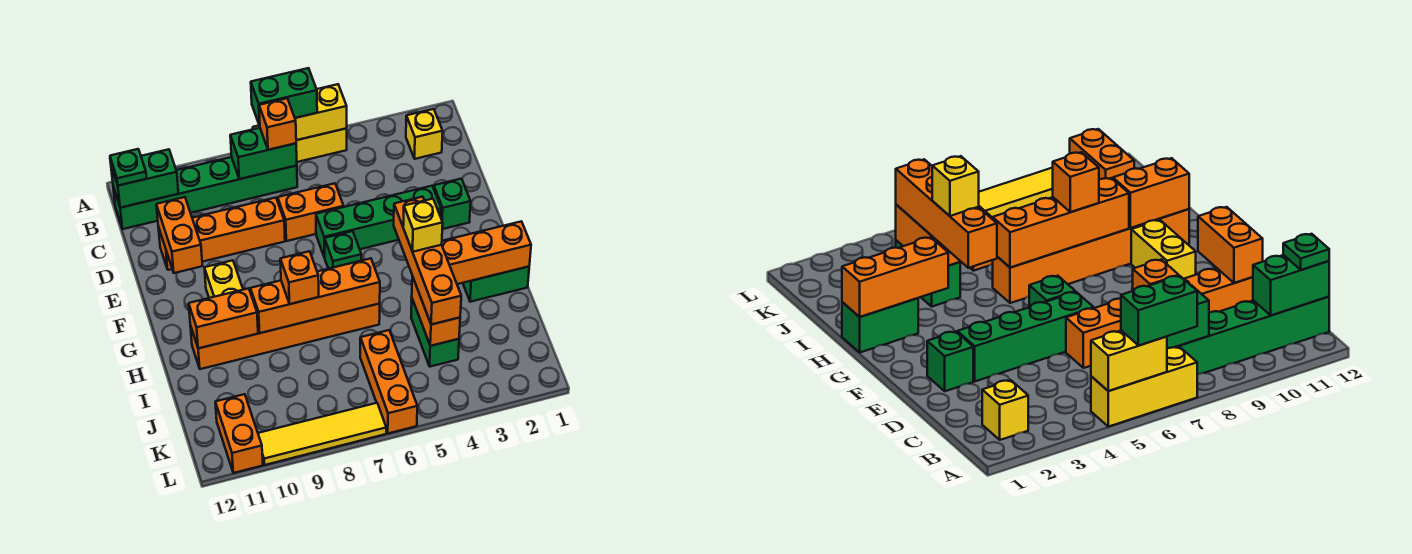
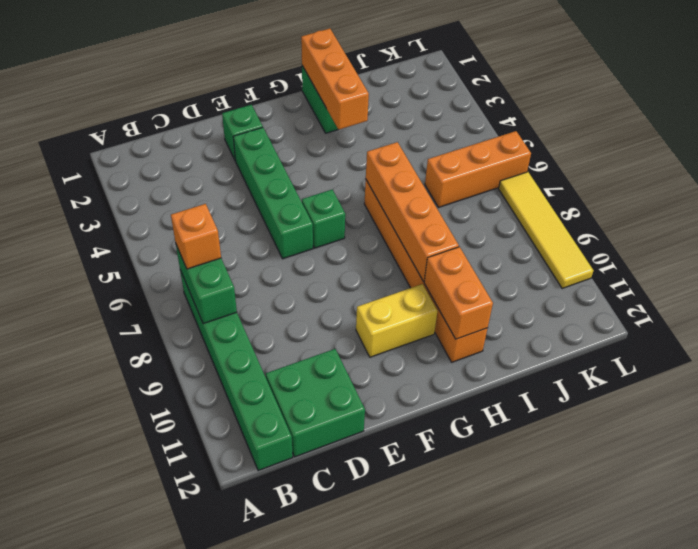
green 2x2 brick [266,349,365,457] -> orange 1x4 brick [158,198,285,270]
none -> yellow 1x3 brick [253,126,347,162]
none -> yellow 1x1 brick [406,109,443,159]
none -> orange 1x2 brick [278,183,344,241]

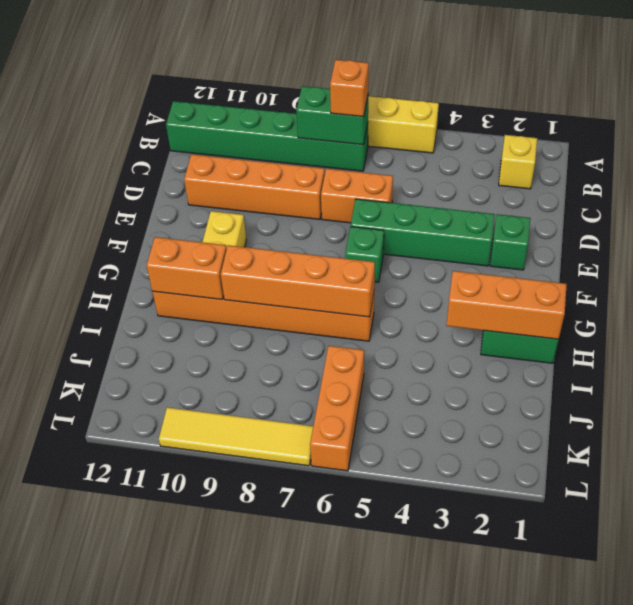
none -> green 1x2 brick [411,299,459,367]
none -> orange 1x2 brick [215,394,263,473]
none -> yellow 1x2 brick [295,84,347,140]

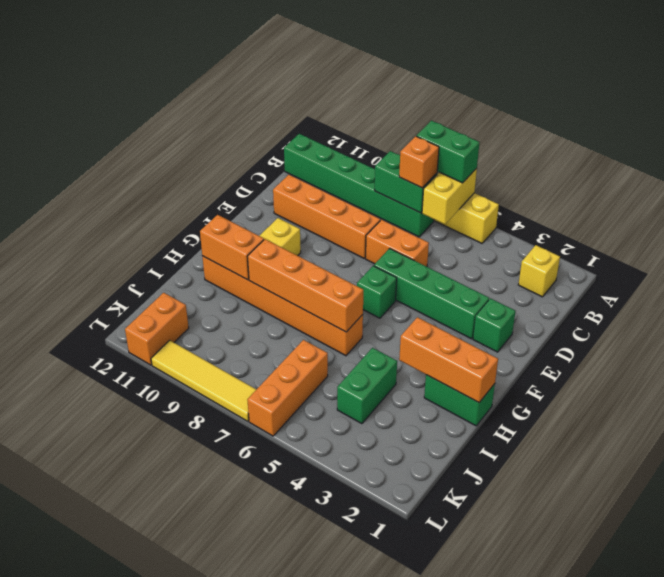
yellow 1x2 brick [422,168,477,224] -> yellow 1x2 brick turned to [295,84,347,140]
none -> green 1x2 brick [111,149,178,208]
none -> orange 1x2 brick [156,197,203,273]
none -> orange 1x2 brick [412,276,460,346]

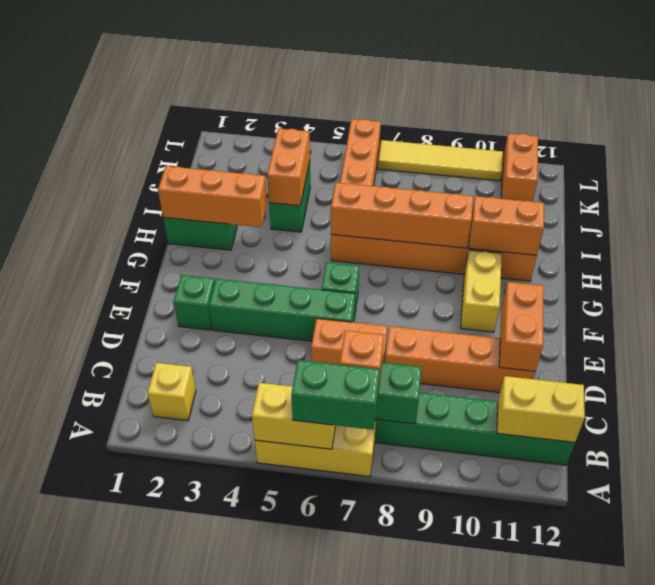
yellow 1x2 brick [497,376,585,442] -> green 1x2 brick [111,149,178,208]
none -> green 1x1 plate [110,149,147,186]
none -> orange 1x4 brick [394,197,461,325]
none -> orange 1x1 brick [280,251,319,304]

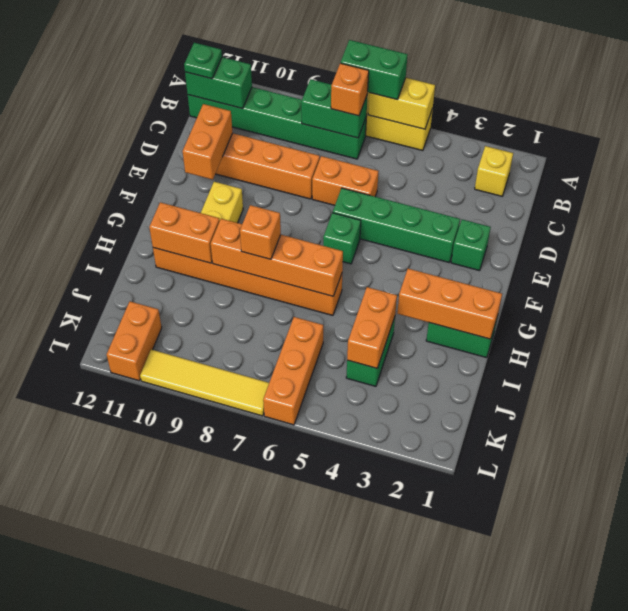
none -> orange 1x4 brick [394,197,461,325]
none -> yellow 1x1 brick [403,199,443,252]

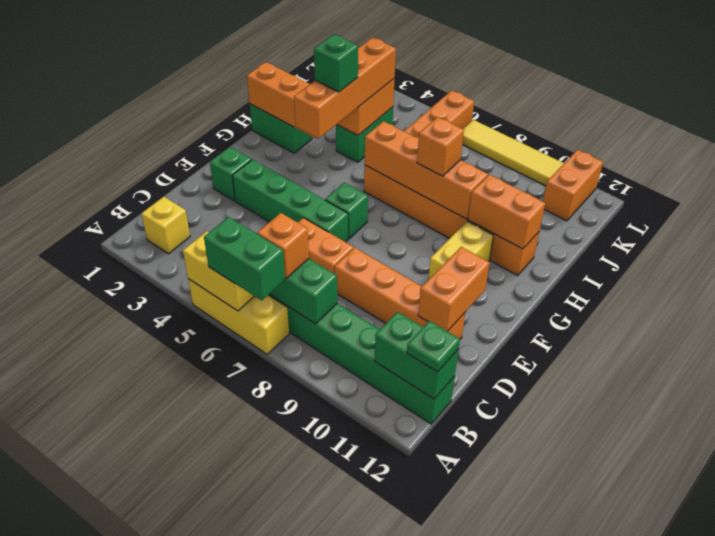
green 1x1 brick [314,34,358,92] -> yellow 1x1 brick [403,199,443,252]

